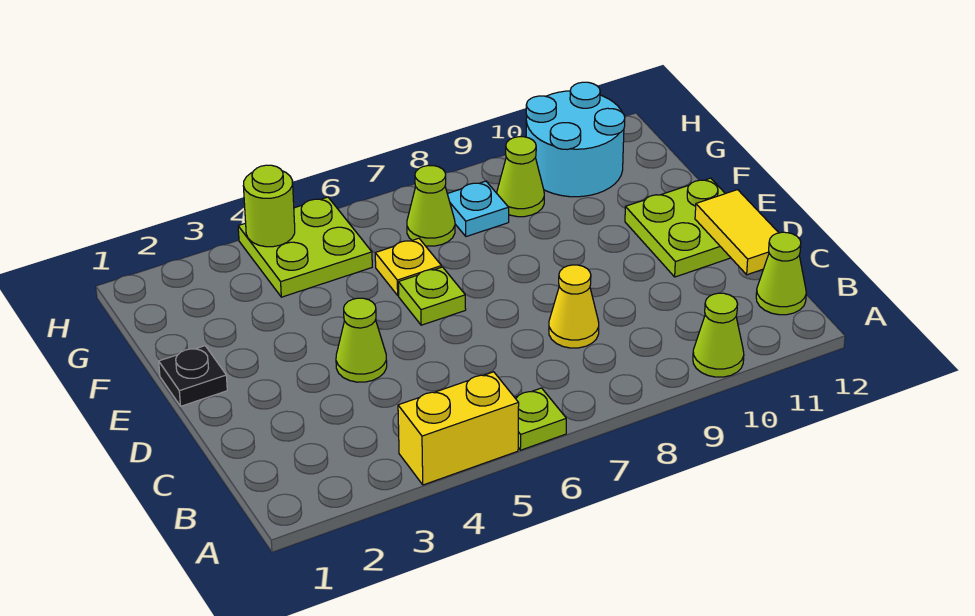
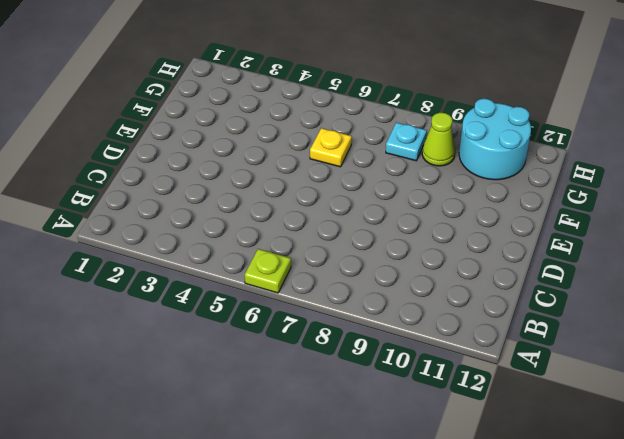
none -> yellow 1x2 brick [398,372,519,485]
none -> lime 1x1 cone [693,293,744,377]
none -> lime 1x1 cone [756,232,806,315]

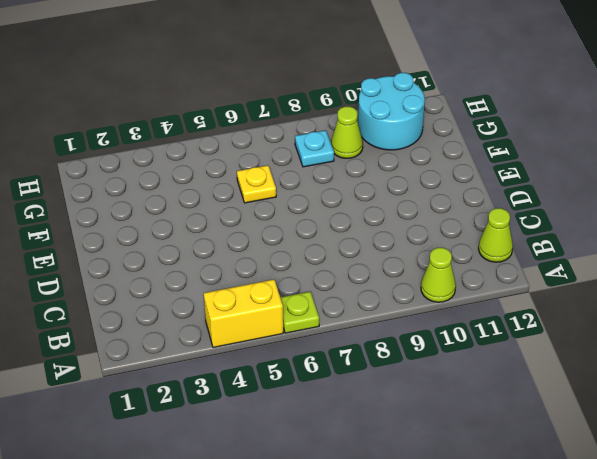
none -> yellow 1x1 cone [549,265,599,348]
none -> lime 1x1 cone [336,298,387,382]
none -> lime 2x2 plate [625,178,731,277]

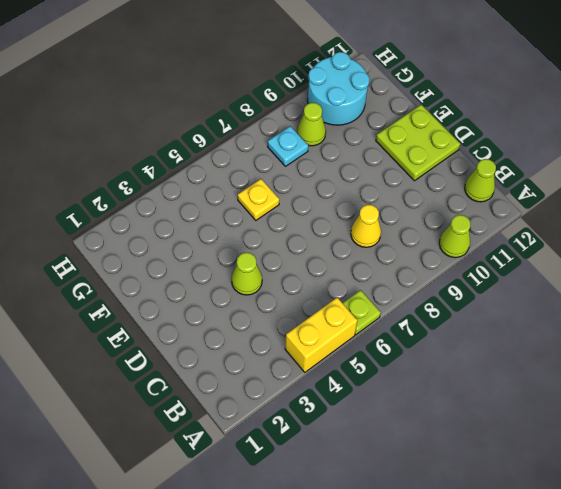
none -> black 1x1 plate [159,346,227,406]
none -> lime 1x1 plate [398,267,466,325]
none -> lime 2x2 plate [238,197,372,297]

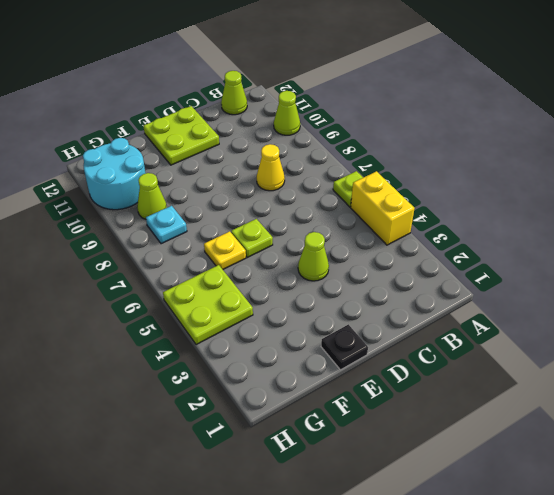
none -> lime 1x1 cone [407,165,455,246]
none -> yellow 1x2 tile [695,190,778,275]
none -> lime 1x1 round brick [243,165,295,247]

